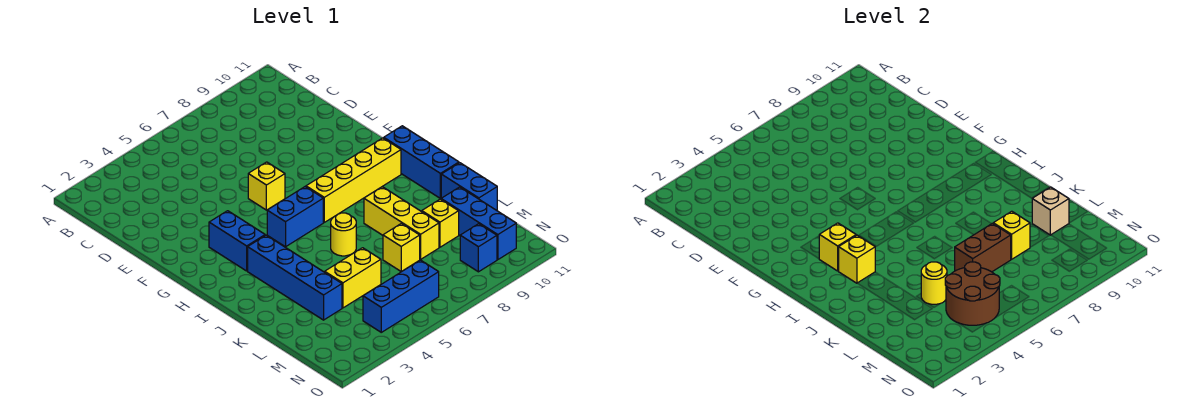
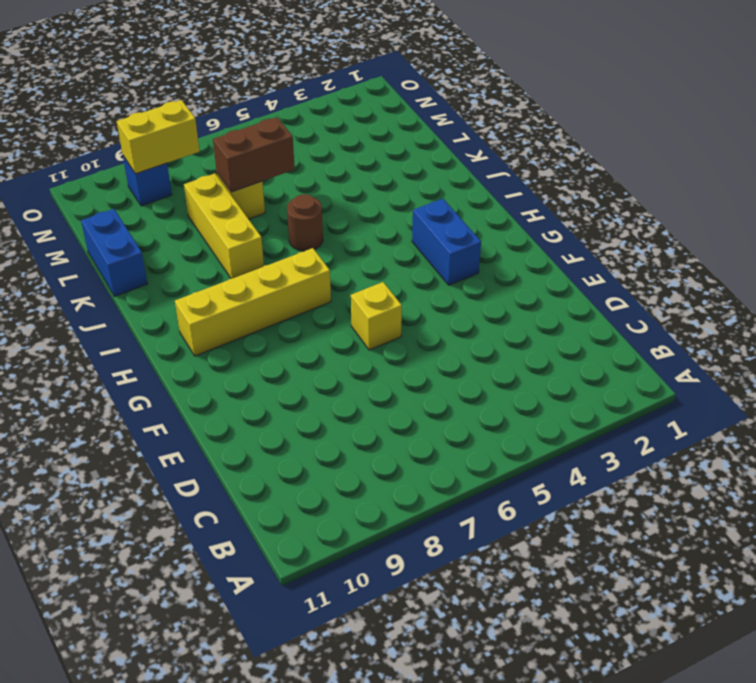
brown 1x1 round brick [287,194,323,251] -> yellow 1x1 round brick [331,213,356,256]
yellow 1x2 brick [117,100,200,174] -> yellow 1x2 brick moved to [325,248,381,308]
none -> blue 1x2 brick [267,187,323,247]
none -> blue 1x3 brick [384,126,459,198]
none -> blue 1x4 brick [248,235,342,320]

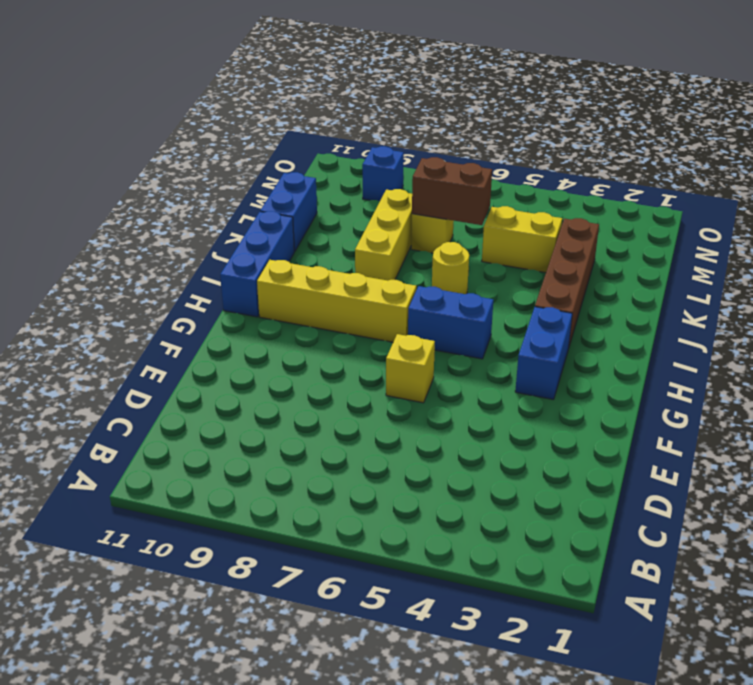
brown 1x4 brick [535,218,599,346] -> blue 1x4 brick [248,235,342,320]
none -> yellow 1x1 brick [422,199,459,247]
none -> blue 1x3 brick [441,187,516,260]
none -> blue 1x3 brick [363,260,439,332]

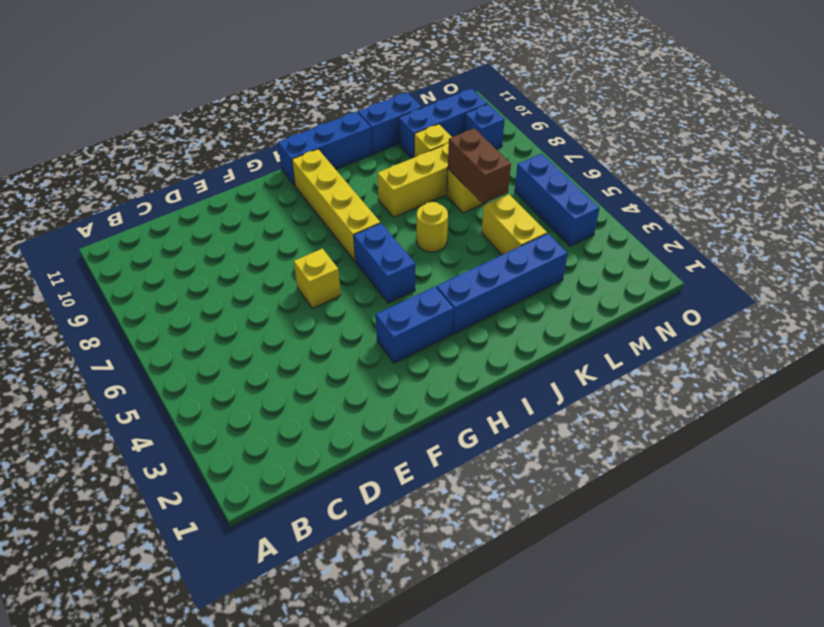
none -> yellow 1x1 brick [819,223,856,271]
none -> yellow 1x1 brick [839,235,875,283]
none -> yellow 1x1 round brick [921,262,947,304]

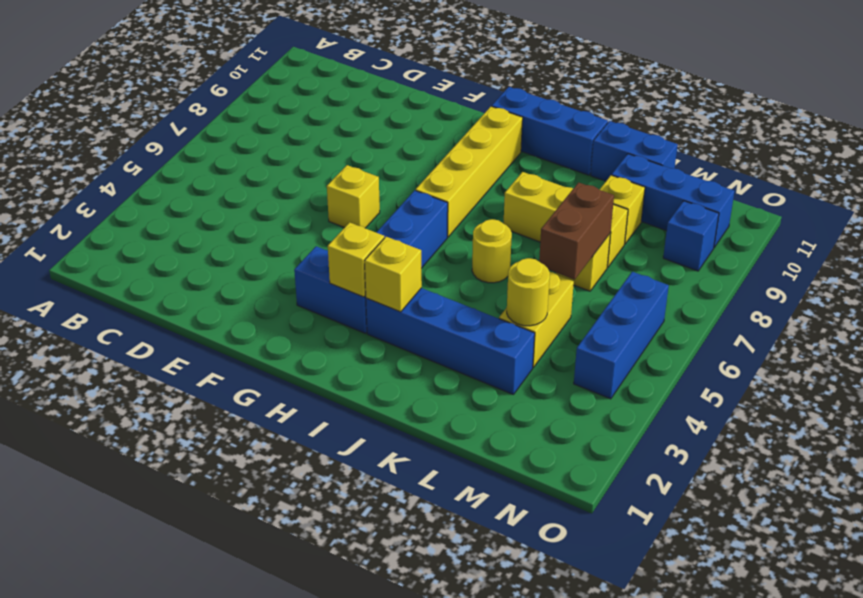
none -> yellow 1x1 brick [993,211,1030,259]
none -> tan 1x1 brick [1032,187,1069,235]
none -> brown 2x2 round brick [945,262,1000,325]

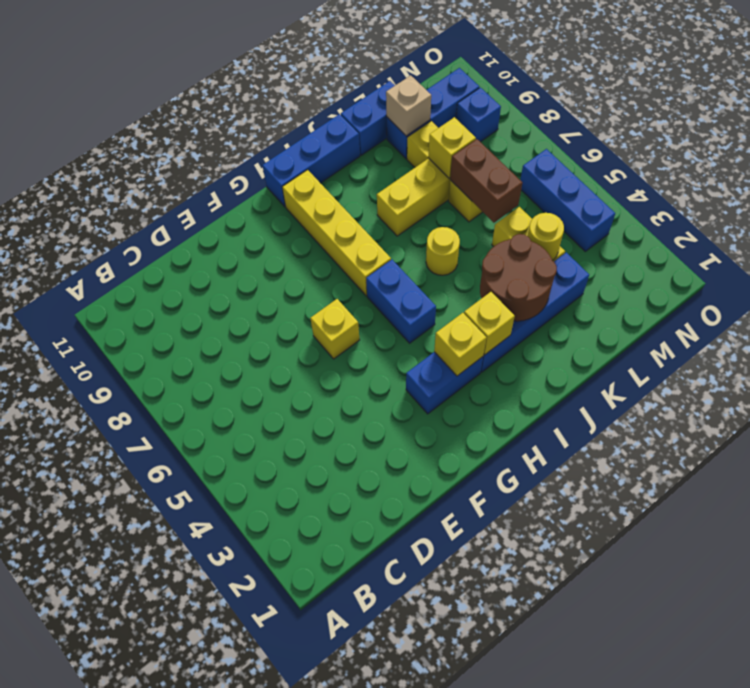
brown 2x2 round brick [480,234,557,321] -> brown 2x2 round brick moved to [945,262,1000,325]

